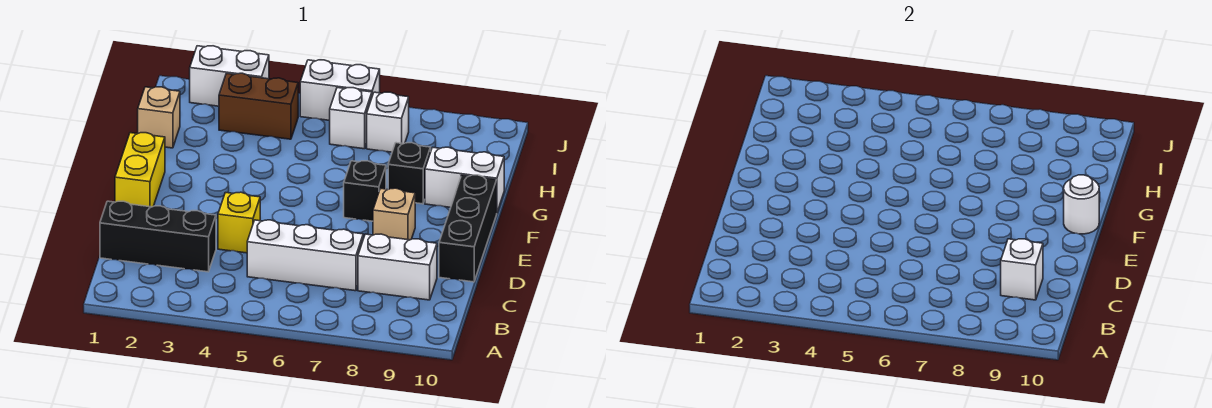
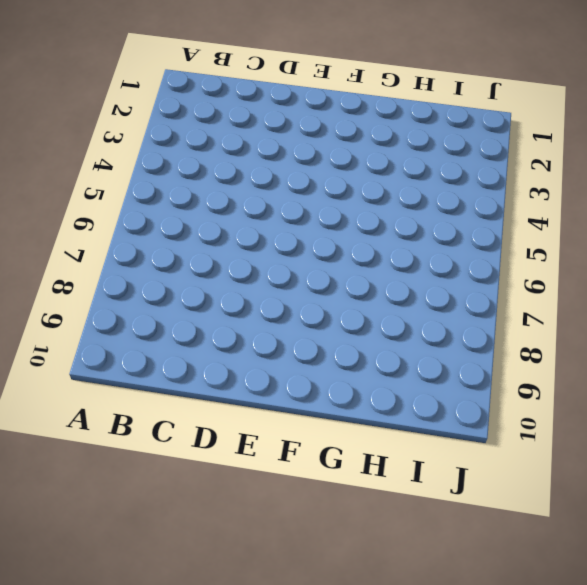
none -> black 1x3 brick [100,201,216,272]
none -> white 1x3 brick [247,220,363,291]
none -> white 1x2 brick [358,234,437,300]

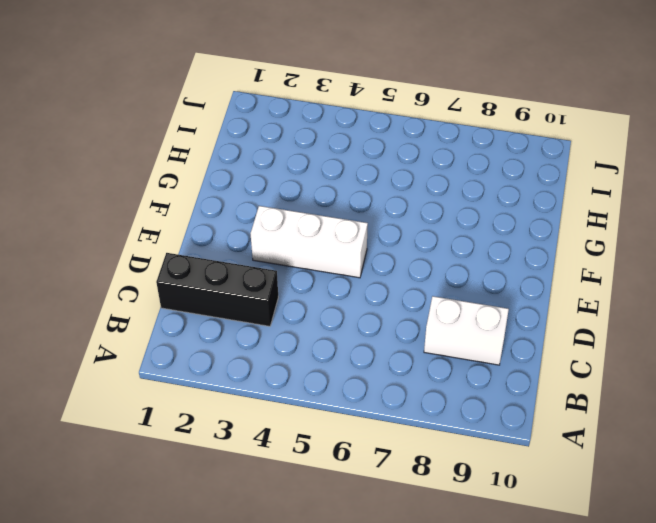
white 1x3 brick [251,206,368,278] -> white 1x3 brick moved to [247,220,363,291]
none -> yellow 1x1 brick [218,192,260,253]
none -> black 1x3 brick [439,175,497,282]
none -> yellow 1x2 brick [115,133,165,207]

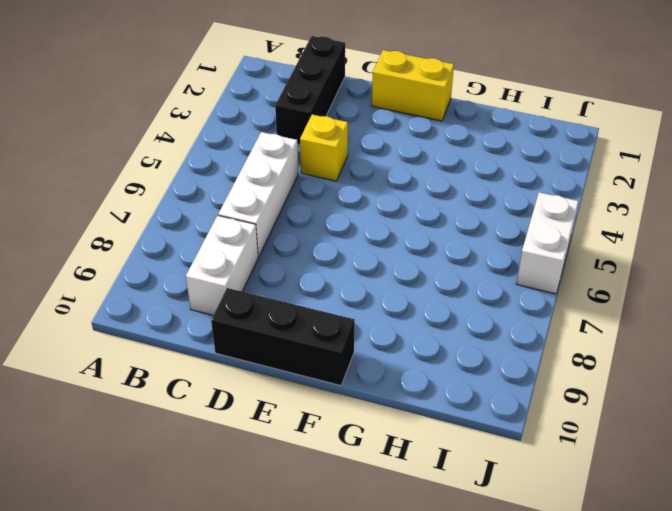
none -> tan 1x1 brick [373,188,415,240]
none -> black 1x1 brick [344,161,386,221]
none -> black 1x1 brick [388,143,431,204]

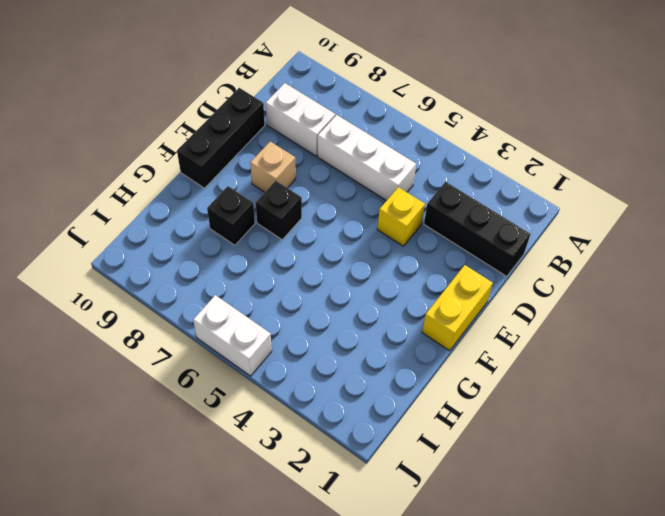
none -> white 1x2 brick [425,147,504,212]
none -> tan 1x1 brick [138,87,180,148]
none -> brown 1x2 brick [219,73,298,139]

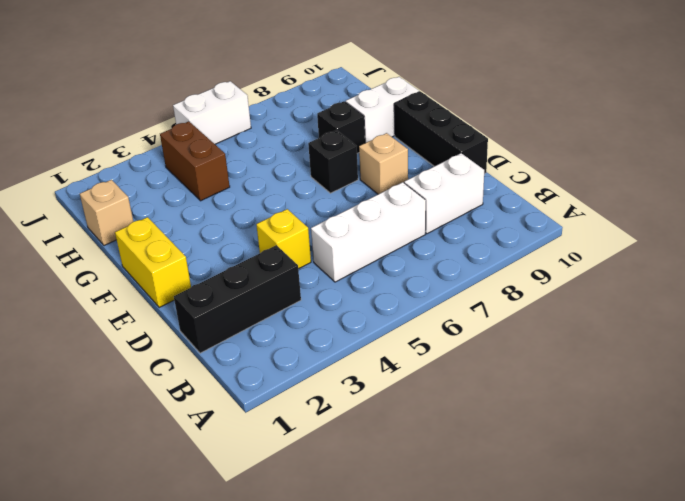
brown 1x2 brick [160,121,230,201] -> brown 1x2 brick turned to [219,73,298,139]
none -> white 1x1 brick [330,88,372,149]
none -> white 1x1 brick [367,92,409,152]
none -> white 1x2 brick [190,46,269,106]

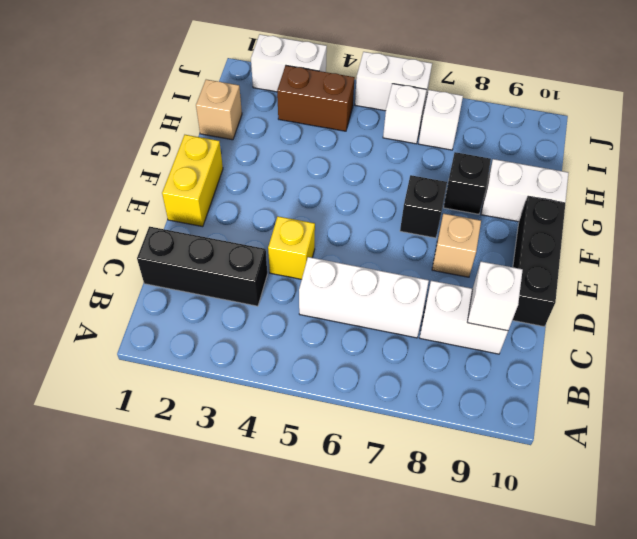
none -> white 1x1 round brick [1064,175,1099,234]

